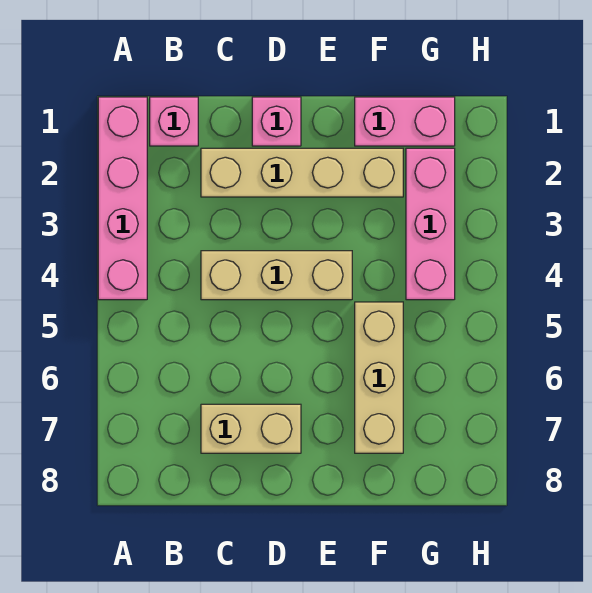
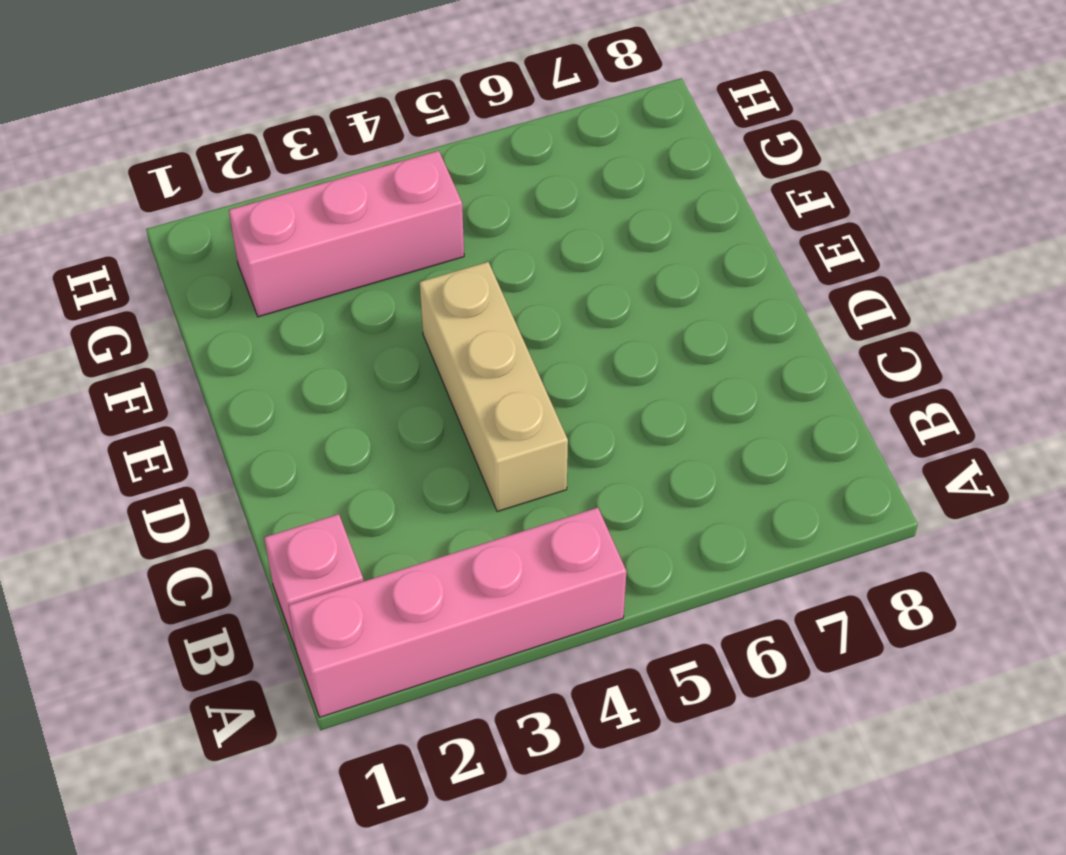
none -> tan 1x4 brick [201,148,403,197]
none -> tan 1x2 brick [201,404,301,453]

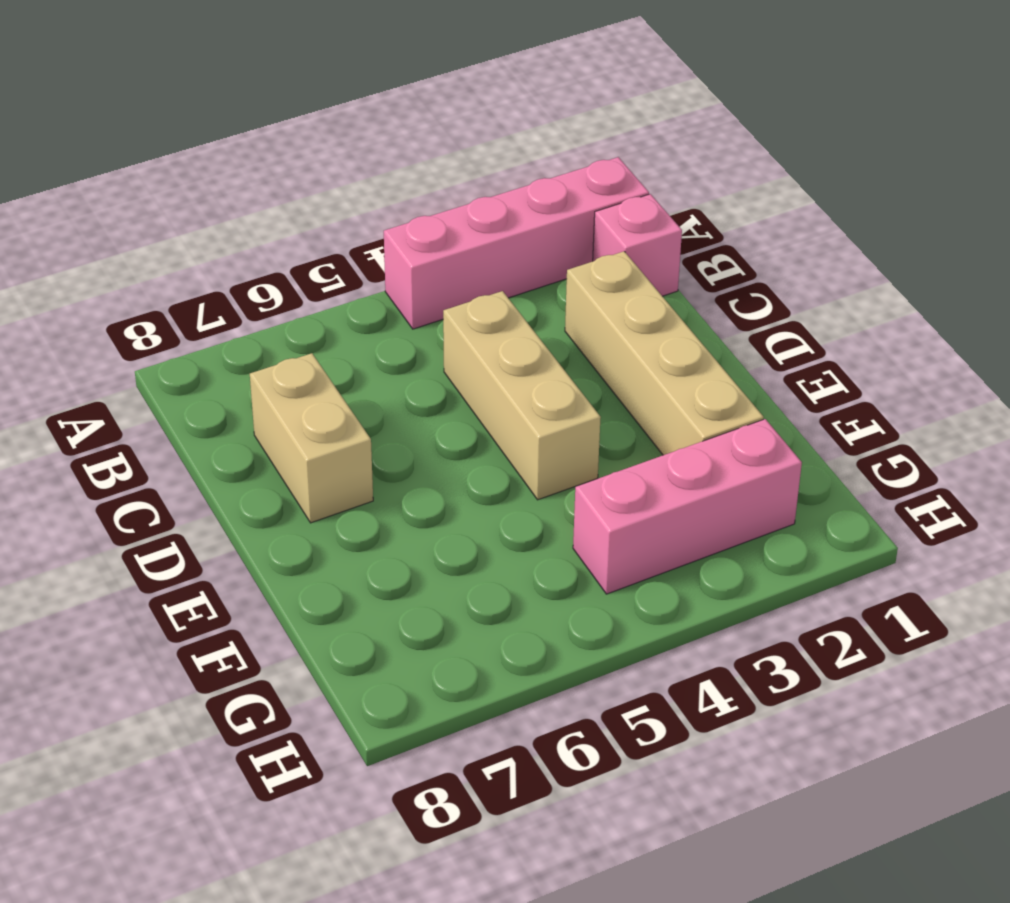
none -> pink 1x1 brick [252,97,301,146]
none -> pink 1x2 brick [355,97,455,146]

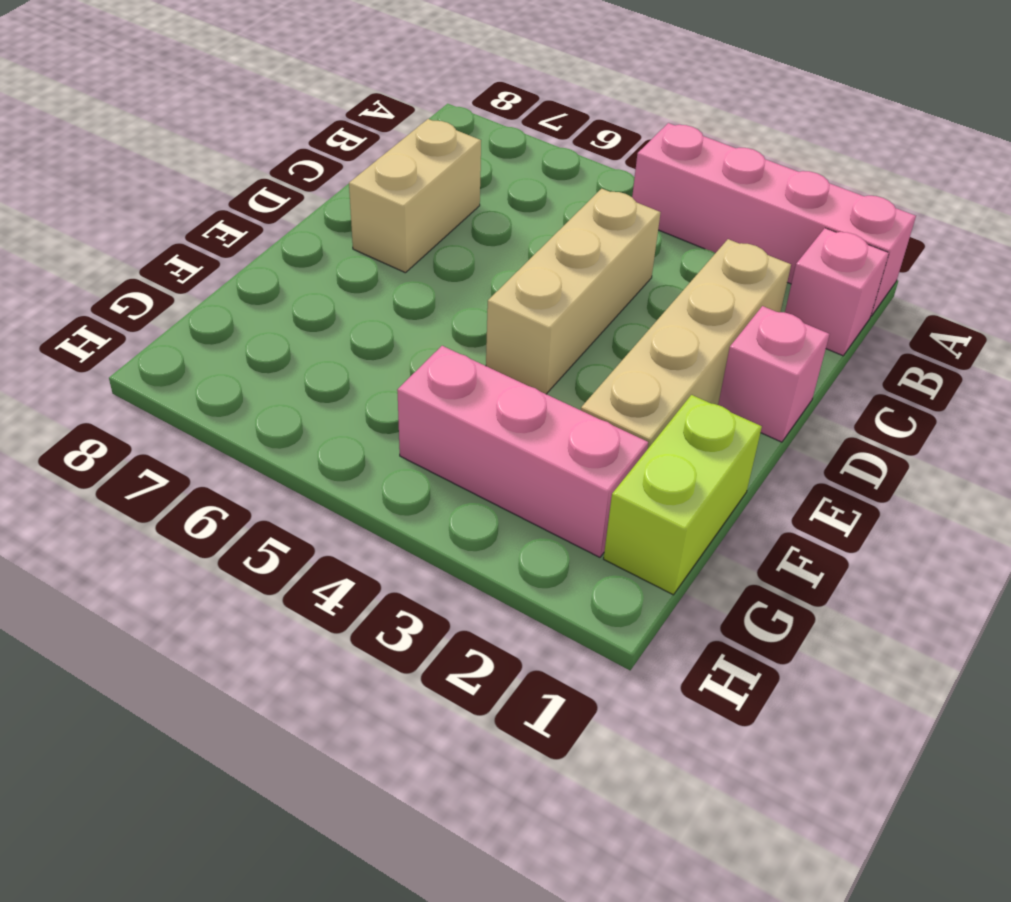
lime 1x2 brick [604,395,762,595] -> pink 1x2 brick [355,97,455,146]
none -> tan 1x3 brick [355,302,403,453]

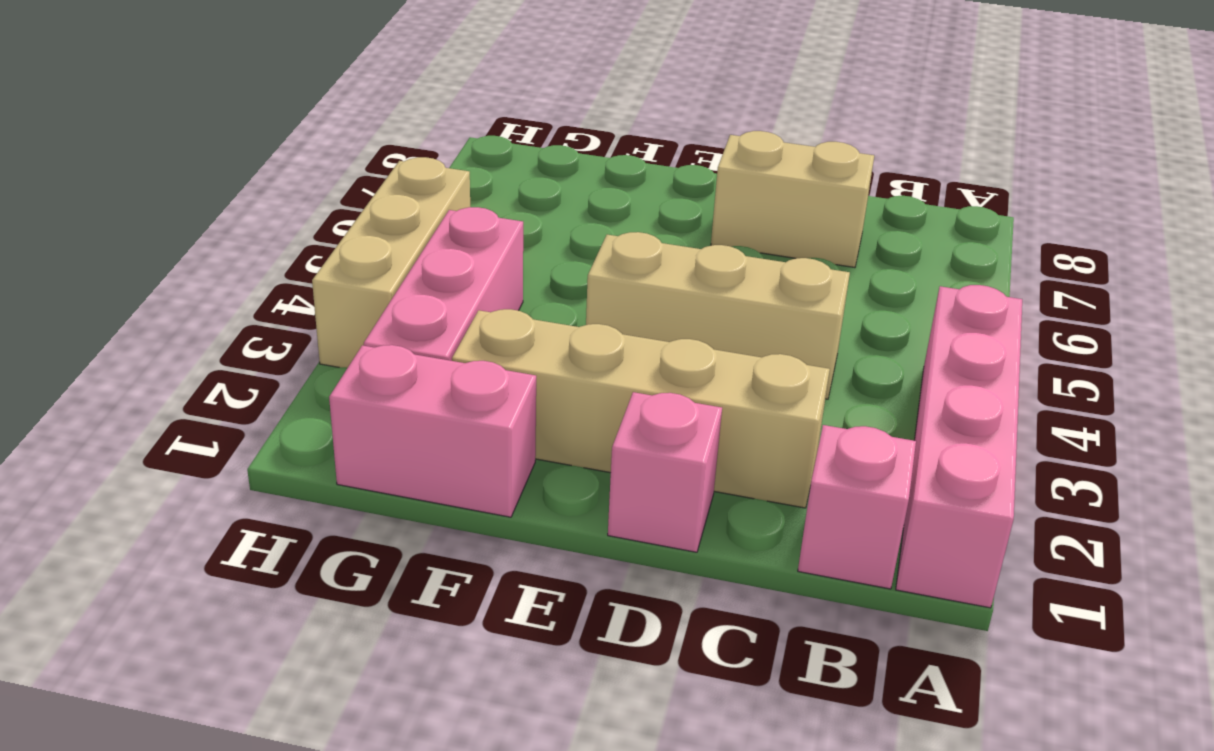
tan 1x3 brick [312,157,470,368] -> tan 1x3 brick moved to [355,302,403,453]

